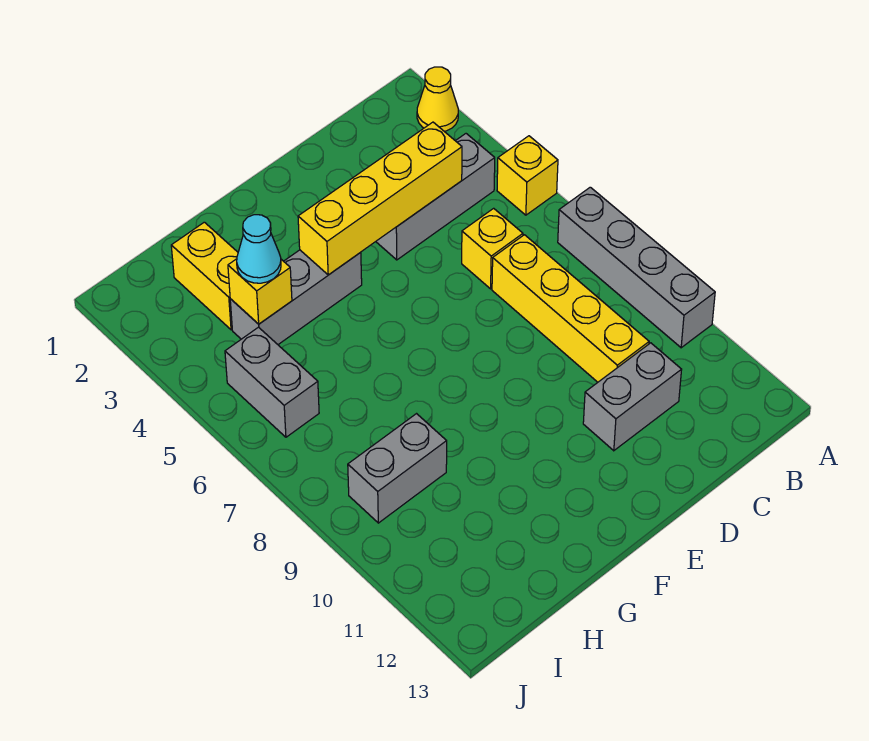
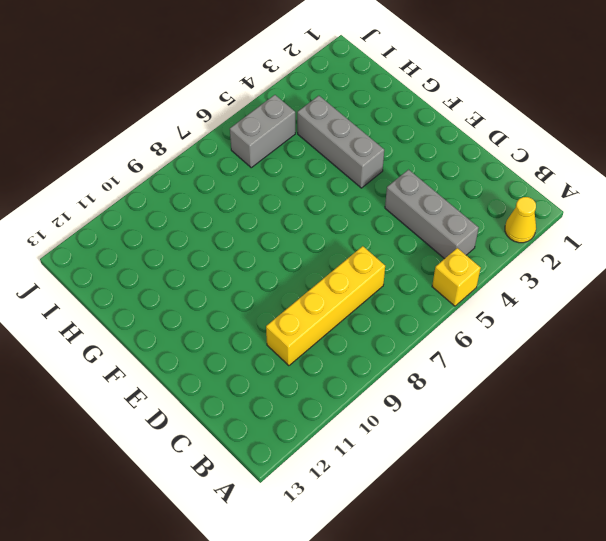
none -> grey 1x4 brick [558,187,715,348]
none -> yellow 1x1 brick [462,208,523,289]
none -> grey 1x2 brick [583,343,682,451]

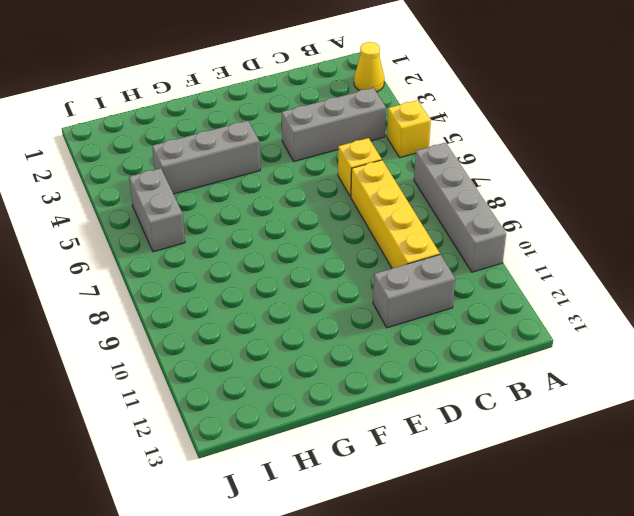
none -> yellow 1x2 brick [171,222,238,330]
none -> grey 1x2 brick [348,414,447,523]
none -> yellow 1x4 brick [298,122,462,275]

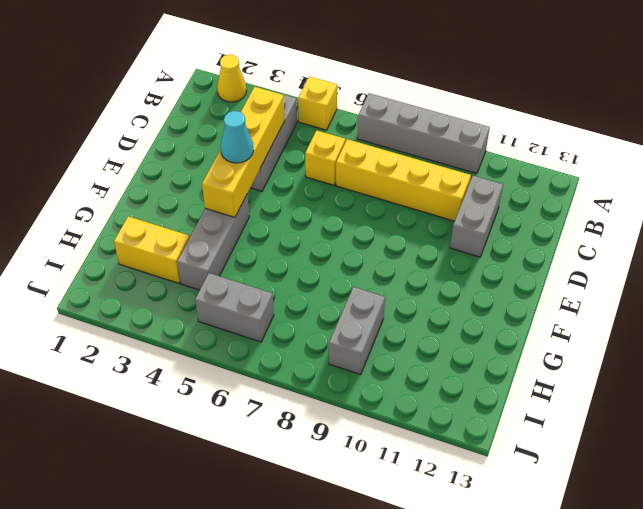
cyan 1x1 cone [221,111,254,163] -> cyan 1x1 cone moved to [237,215,281,283]
none -> yellow 1x1 brick [228,259,292,324]

